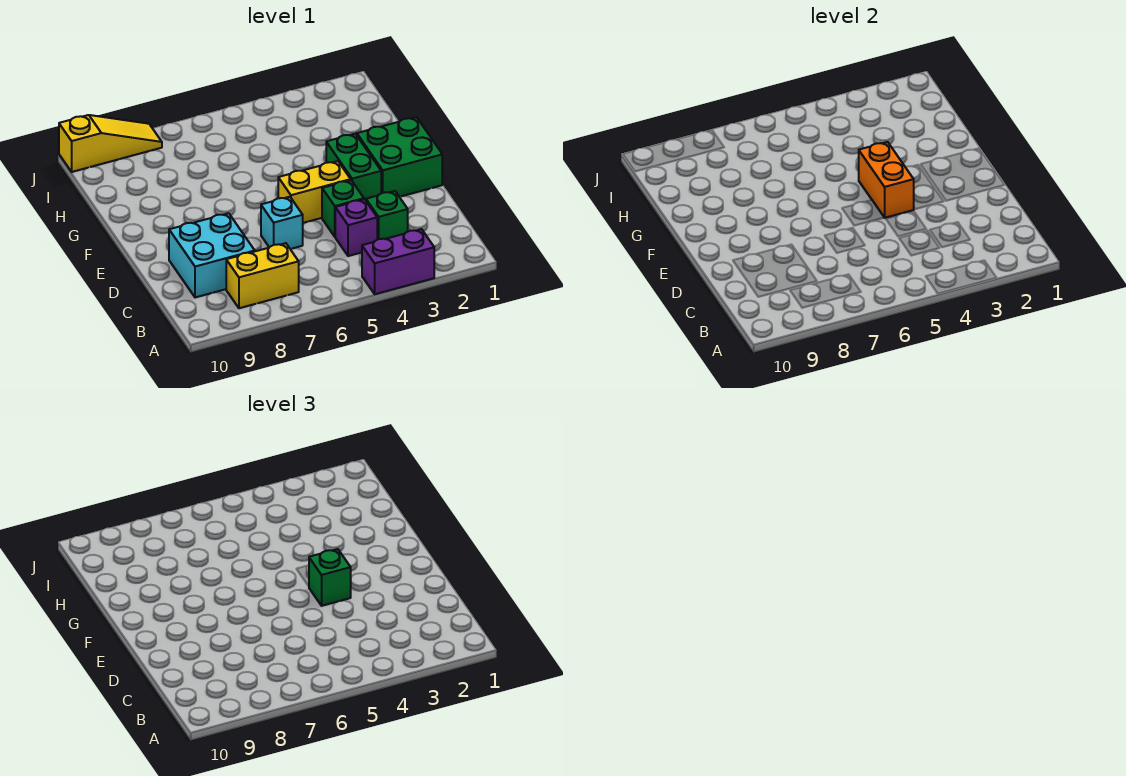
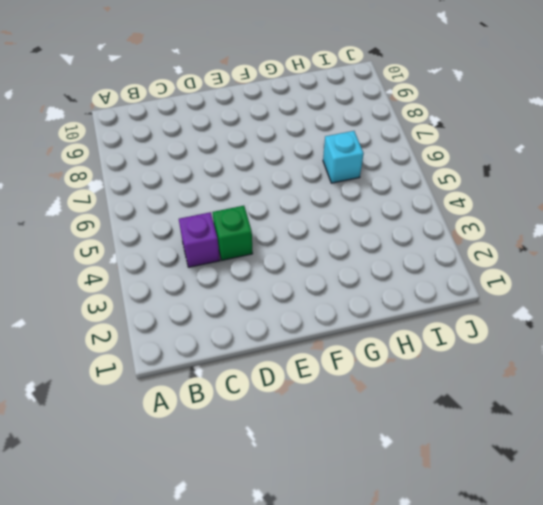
cyan 1x1 brick [323,131,364,183] -> cyan 1x1 brick moved to [261,197,303,249]
none -> purple 1x2 brick [362,229,434,294]
none -> yellow 1x2 brick [226,243,299,308]
none -> green 1x1 brick [366,191,408,240]

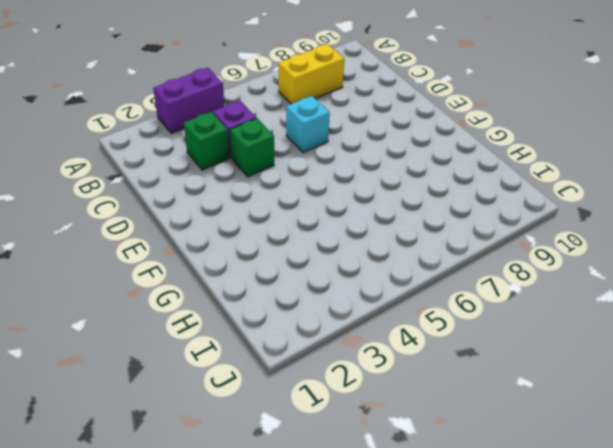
none -> cyan 2x2 brick [169,213,255,297]
none -> green 2x2 brick [357,117,442,197]
none -> green 1x2 brick [326,134,381,201]

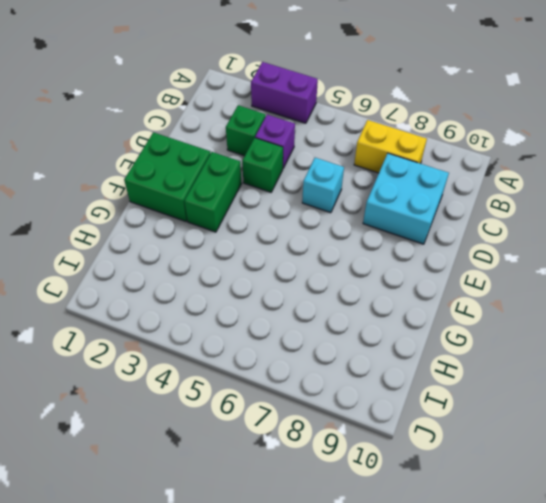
none -> yellow 1x2 brick [278,161,351,223]
none -> yellow 1x3 slope [59,115,162,172]
none -> orange 1x2 brick [859,142,914,218]

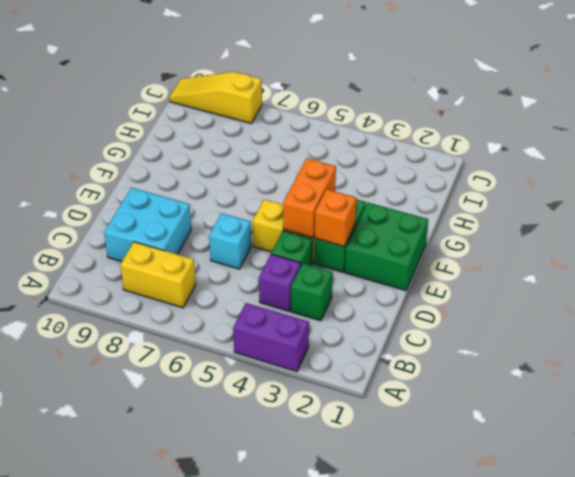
orange 1x1 brick [315,189,356,247] -> none
yellow 1x3 slope [169,72,262,124] -> yellow 1x3 slope turned to [59,115,162,172]
none -> green 1x1 brick [309,549,351,606]

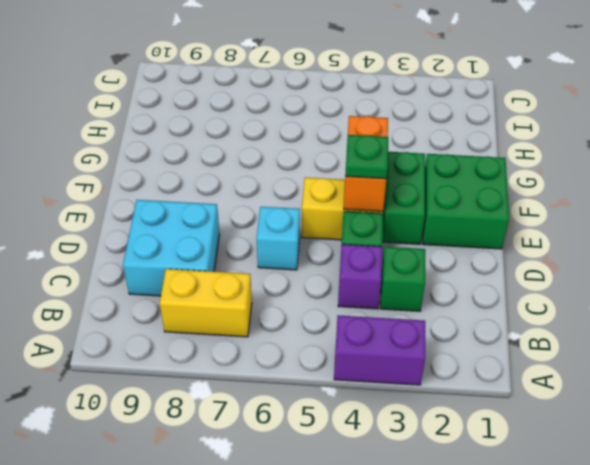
green 1x1 plate [345,135,388,179] -> green 1x1 brick [309,549,351,606]
none -> yellow 1x3 slope [59,115,162,172]

